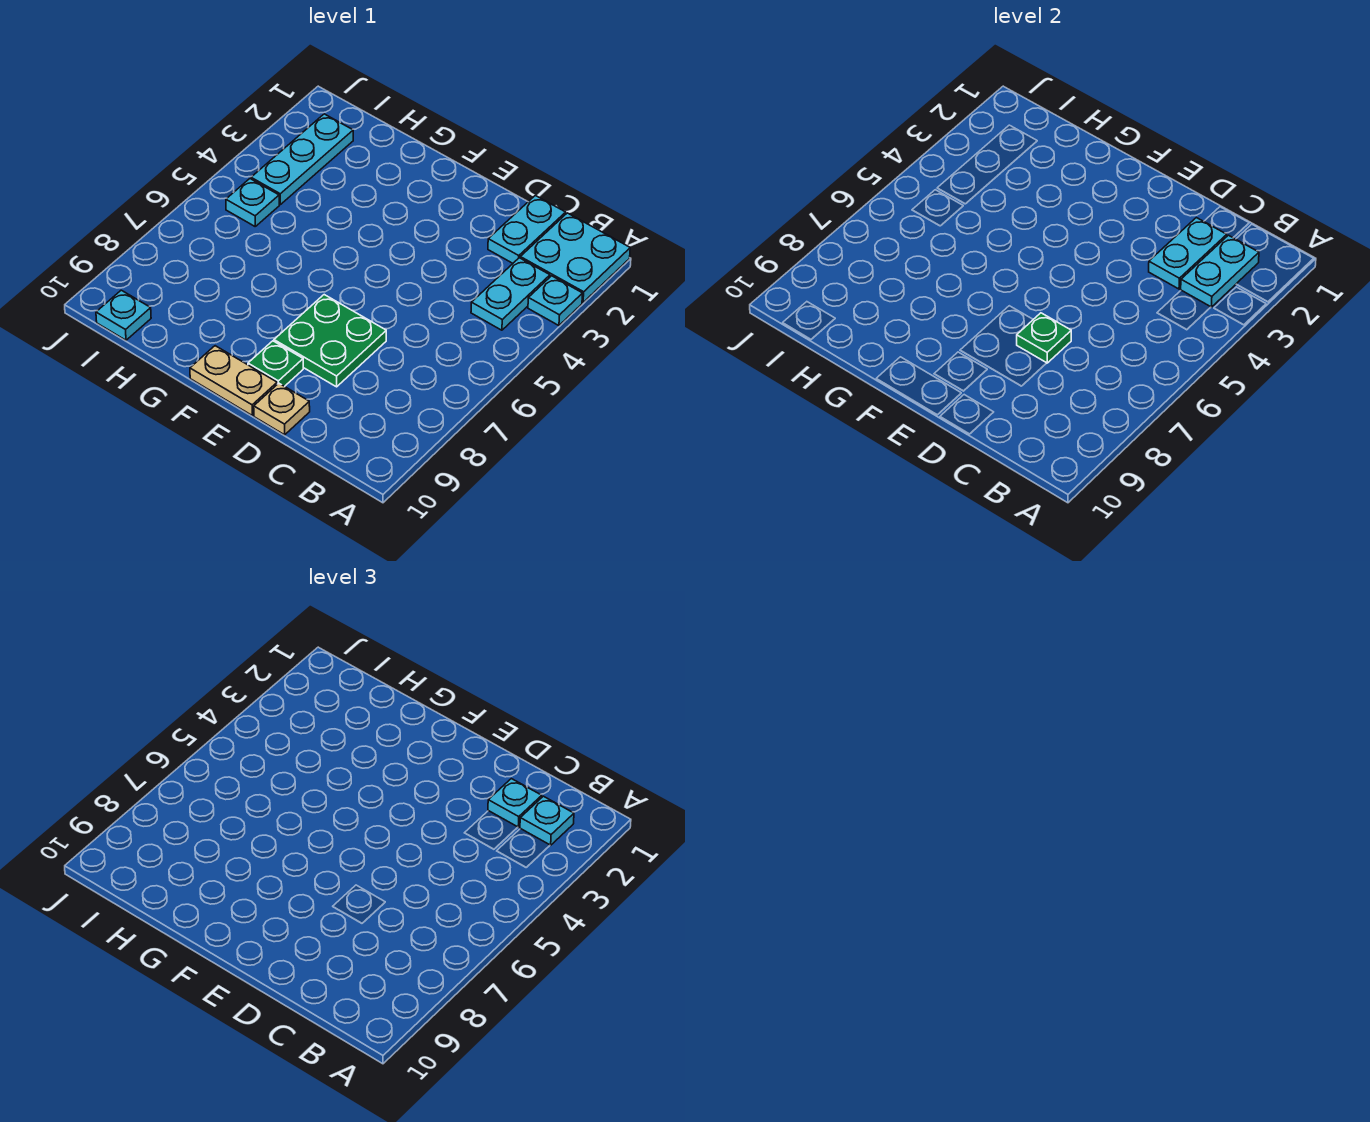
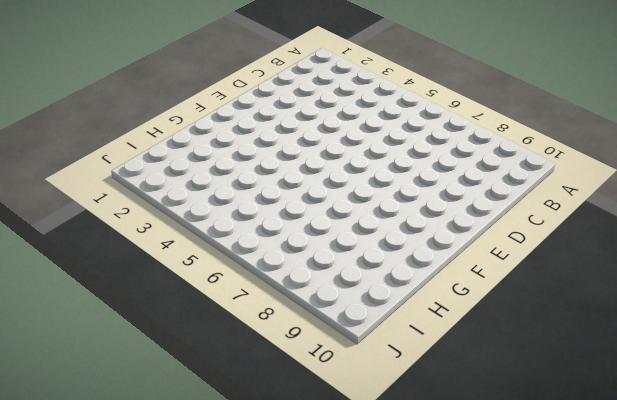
none -> cyan 2x2 plate [520,213,630,302]
none -> cyan 1x1 plate [528,276,583,326]
none -> cyan 1x2 plate [471,258,550,330]

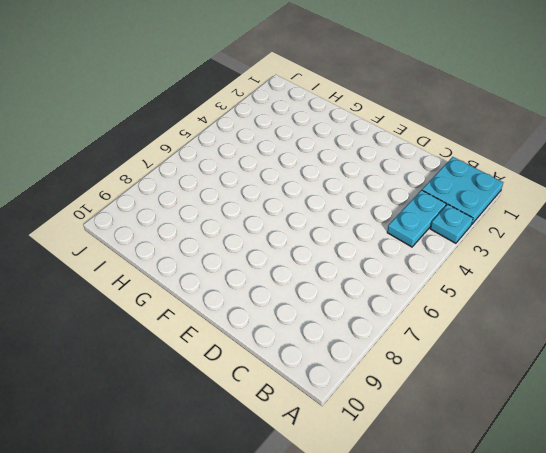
none -> cyan 1x2 plate [488,195,566,263]
none -> green 2x2 plate [274,295,386,387]
none -> tan 1x1 plate [254,383,310,435]

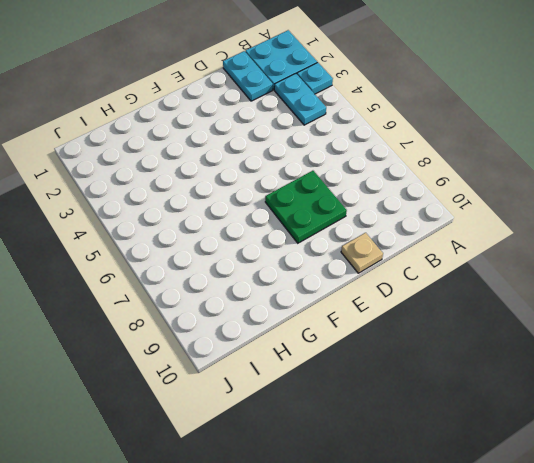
none -> green 1x1 plate [248,341,303,387]
none -> tan 1x2 plate [190,346,277,416]
none -> cyan 1x3 plate [251,114,353,205]

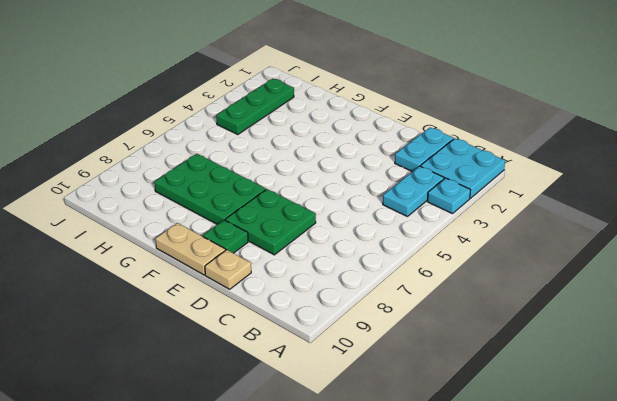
green 2x3 plate [154,154,266,225] -> none
green 1x3 plate [216,79,294,135] -> cyan 1x3 plate [251,114,353,205]
none -> cyan 1x1 plate [226,179,279,226]
none -> cyan 1x1 plate [96,290,151,340]
none -> cyan 1x2 plate [1181,235,1259,307]

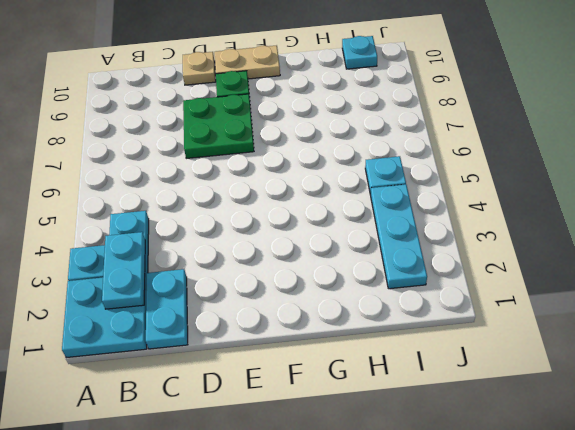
none -> cyan 1x2 plate [1149,218,1227,289]
none -> green 1x1 plate [1017,313,1071,363]
none -> cyan 1x1 plate [520,796,574,845]

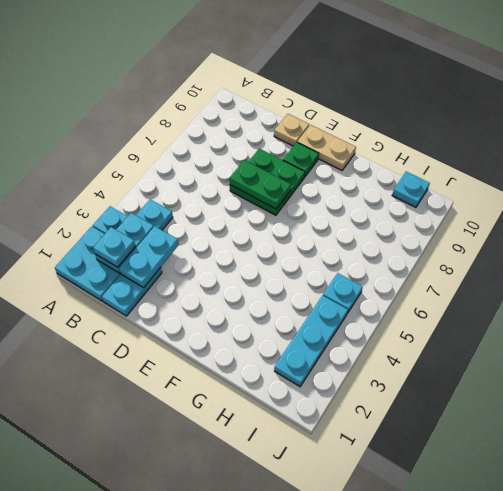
green 1x2 plate [229,160,291,209] -> green 1x1 plate [1017,313,1071,363]
none -> cyan 1x1 plate [488,779,542,827]

